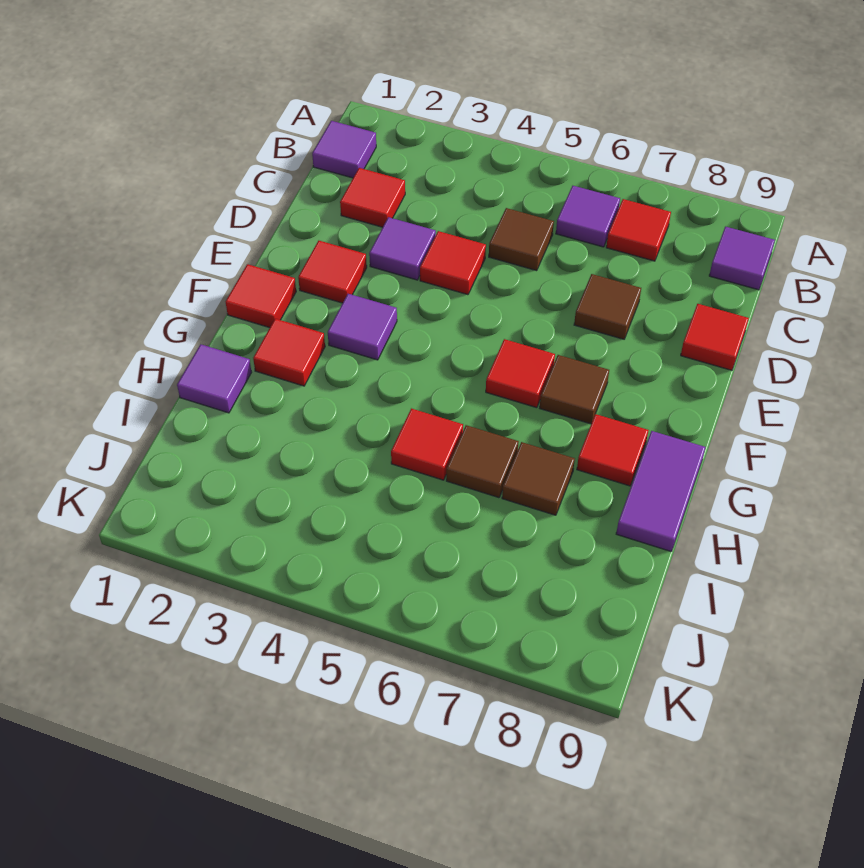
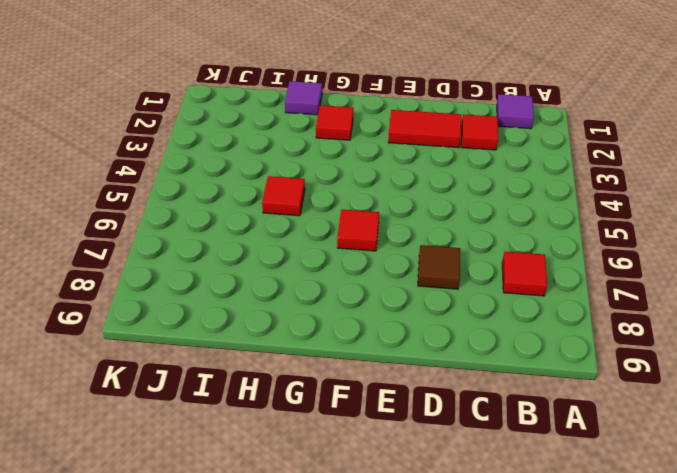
red 1x2 tile [388,110,461,148] -> red 1x1 tile [298,241,367,303]
none -> purple 1x1 tile [556,186,620,247]
none -> purple 1x1 tile [709,227,775,290]
none -> brown 1x1 tile [489,208,554,271]

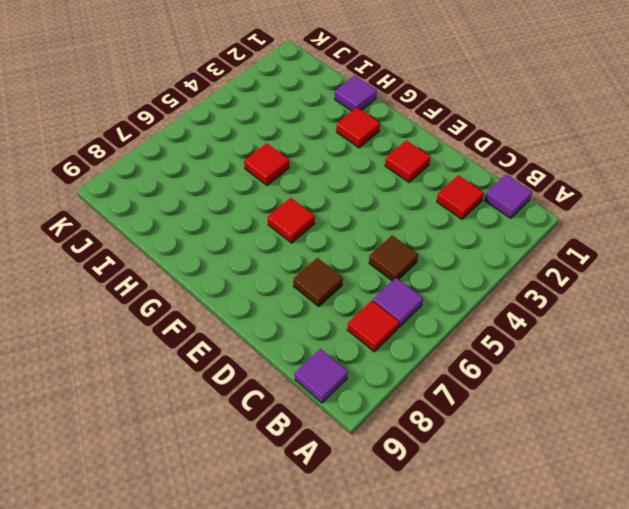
none -> purple 1x1 tile [369,217,436,280]
none -> red 1x1 tile [420,231,486,295]
none -> red 1x1 tile [681,304,749,370]

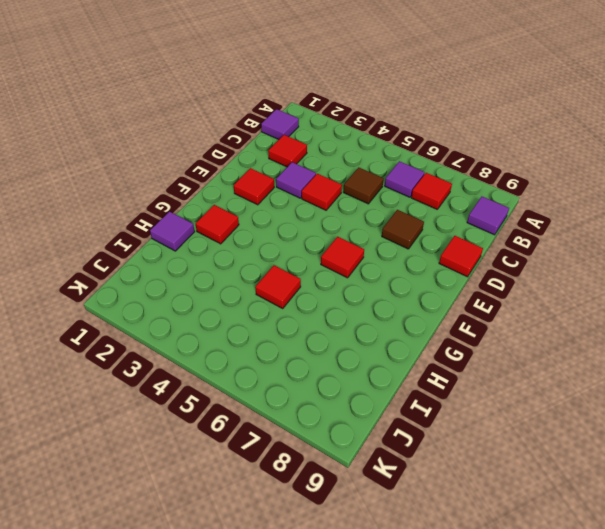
none -> red 1x1 tile [226,264,296,328]
none -> purple 1x1 tile [328,294,397,360]
none -> brown 1x1 tile [540,355,609,424]

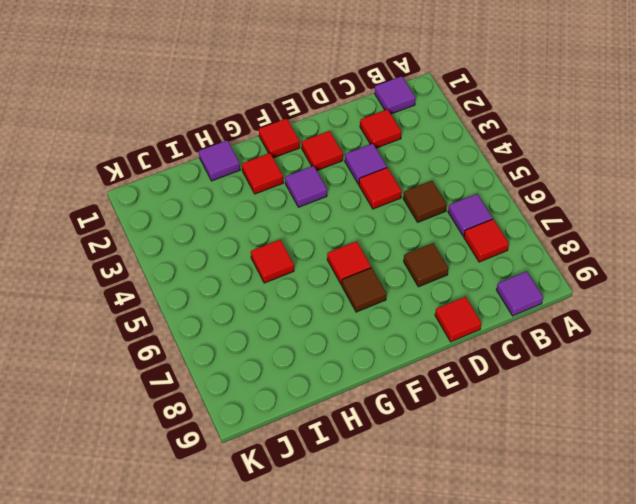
none -> red 1x1 tile [577,414,648,486]
none -> purple 1x2 tile [616,431,705,551]
none -> brown 1x1 tile [446,425,519,498]

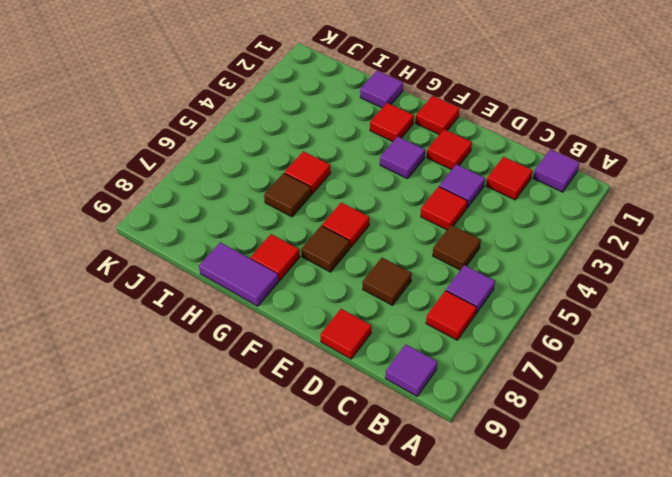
none -> brown 1x1 tile [502,442,575,515]

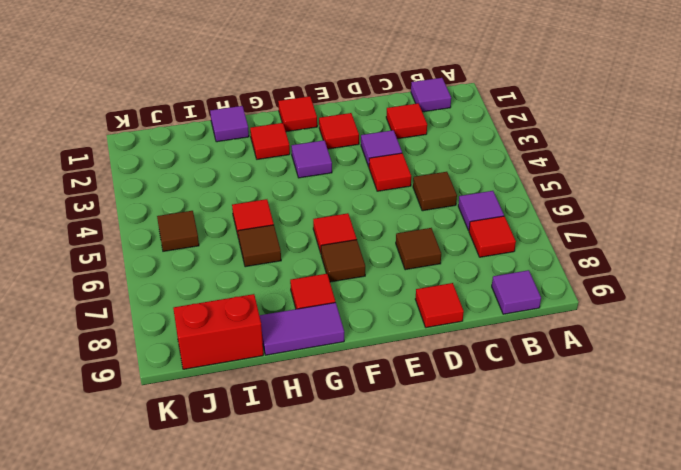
red 1x2 brick [173,294,263,369] -> none
brown 1x1 tile [157,211,199,251] -> brown 1x1 tile moved to [502,442,575,515]

